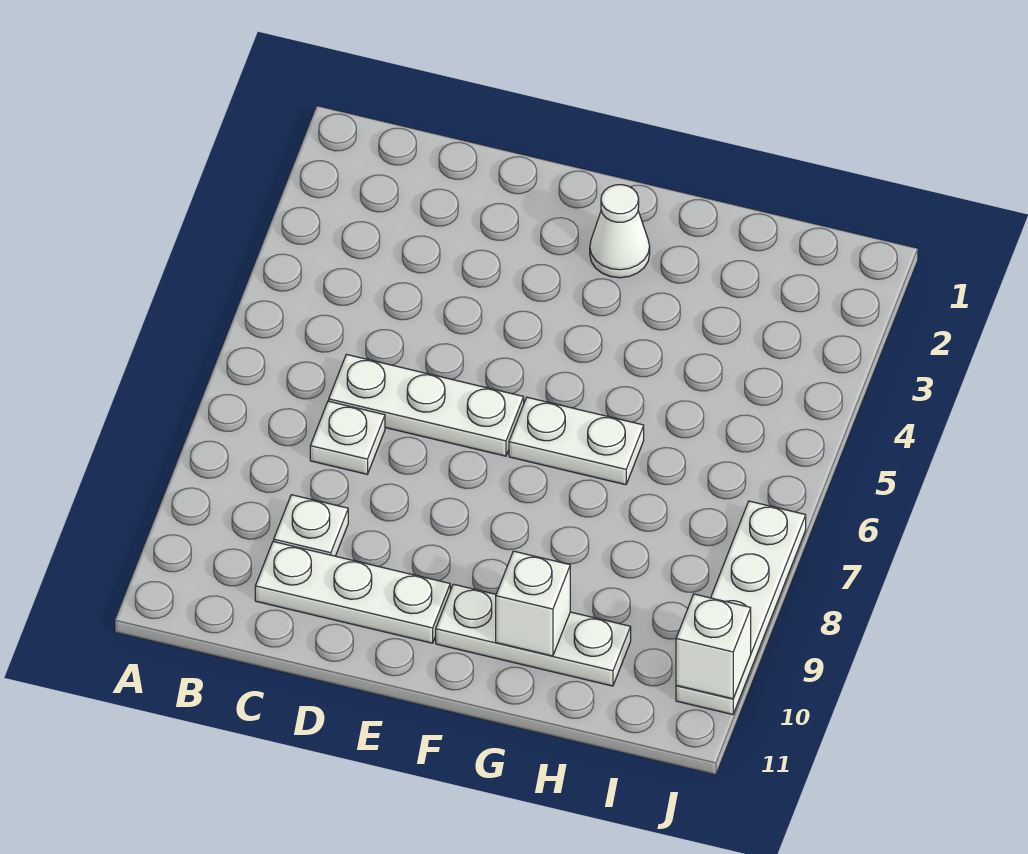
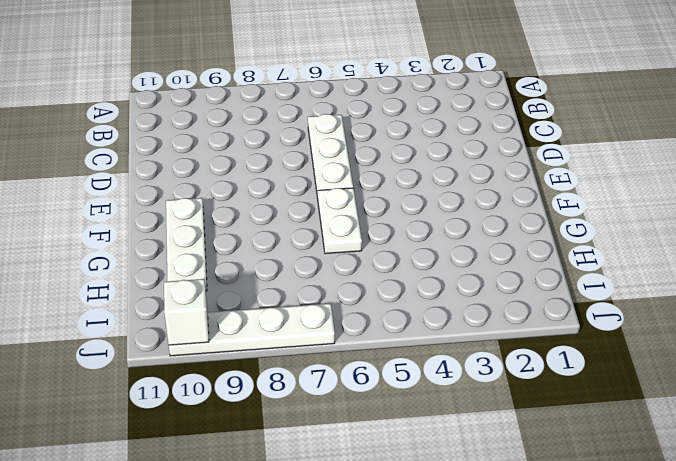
none -> white 1x1 plate [310,401,385,474]
none -> white 1x1 plate [274,495,348,556]

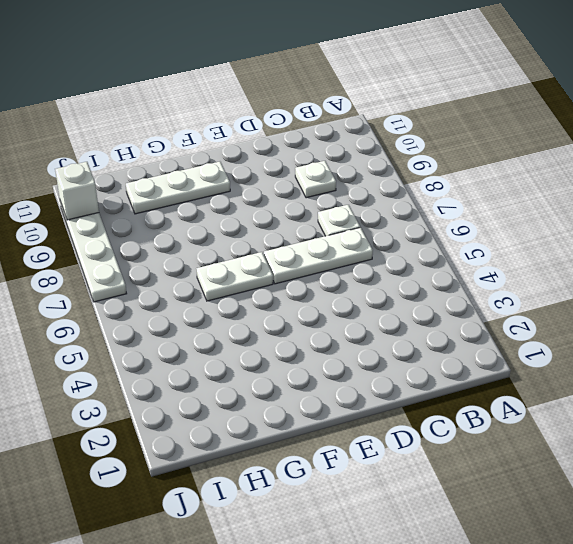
none -> white 1x3 plate [255,541,450,643]
none -> white 1x1 cone [590,185,650,278]

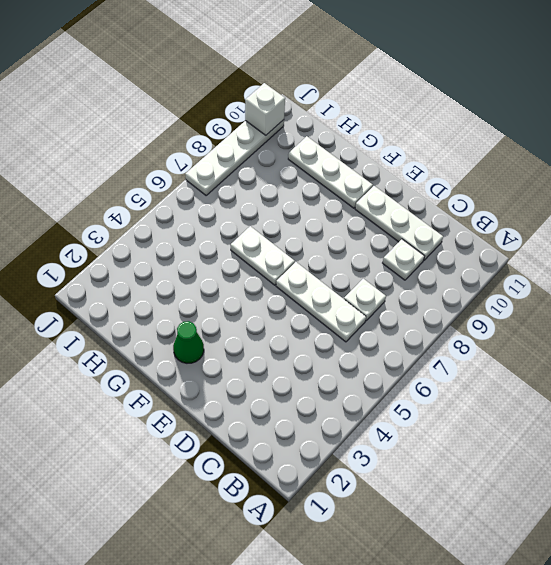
green 1x1 cone [173,321,204,363] -> white 1x1 cone [590,185,650,278]
none -> white 1x1 brick [496,551,570,656]

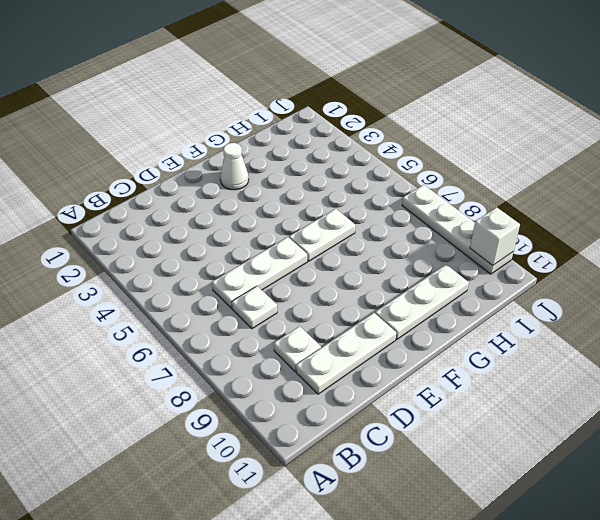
none -> white 1x1 brick [496,551,570,656]

